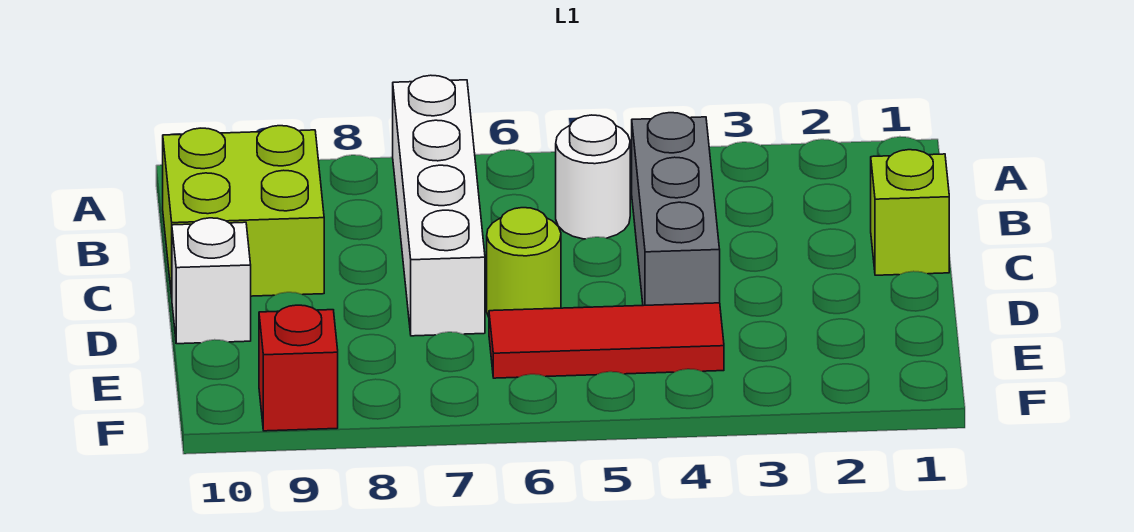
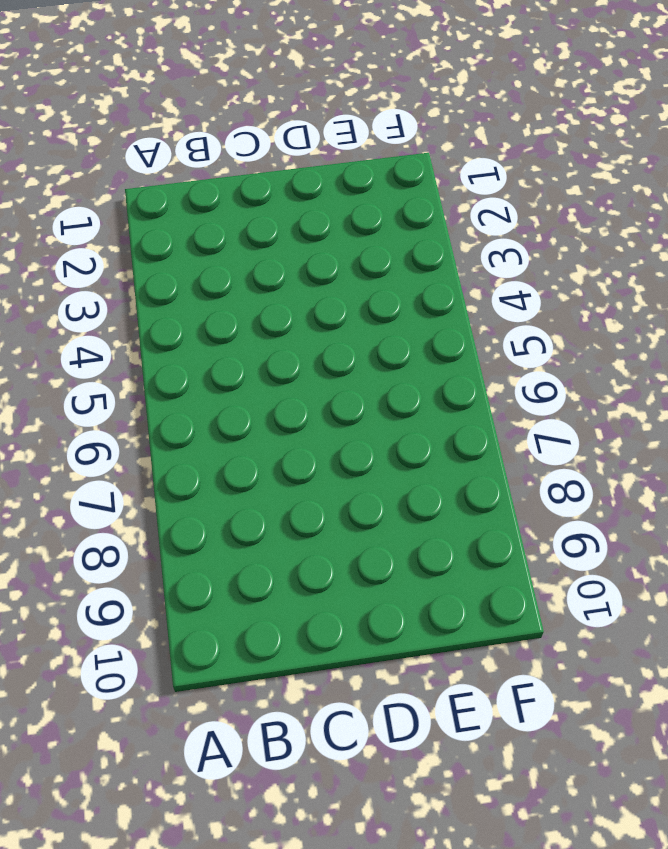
none -> white 1x4 brick [393,75,485,336]
none -> grey 1x3 brick [632,113,720,306]

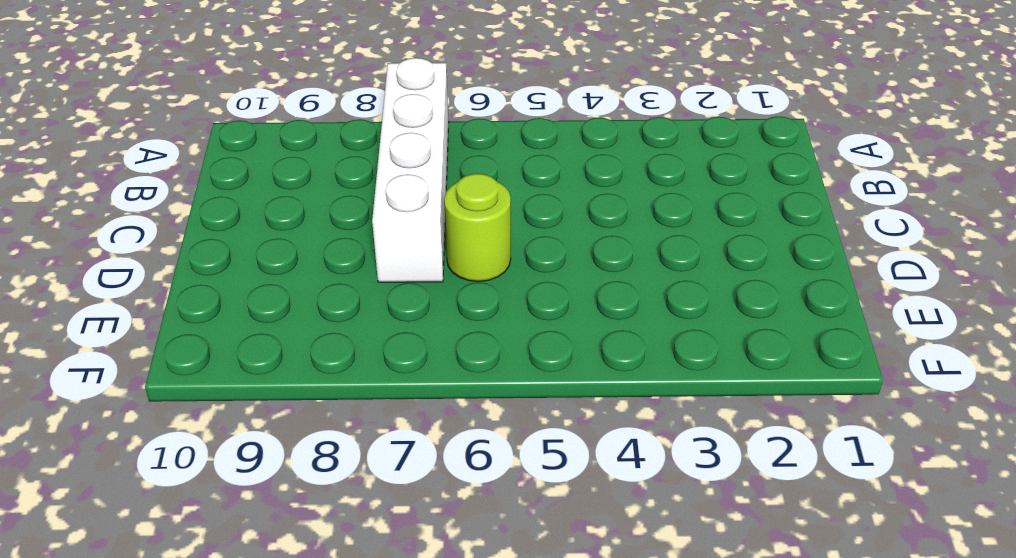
none -> grey 1x3 brick [632,113,720,306]
none -> white 1x1 round brick [556,115,630,239]

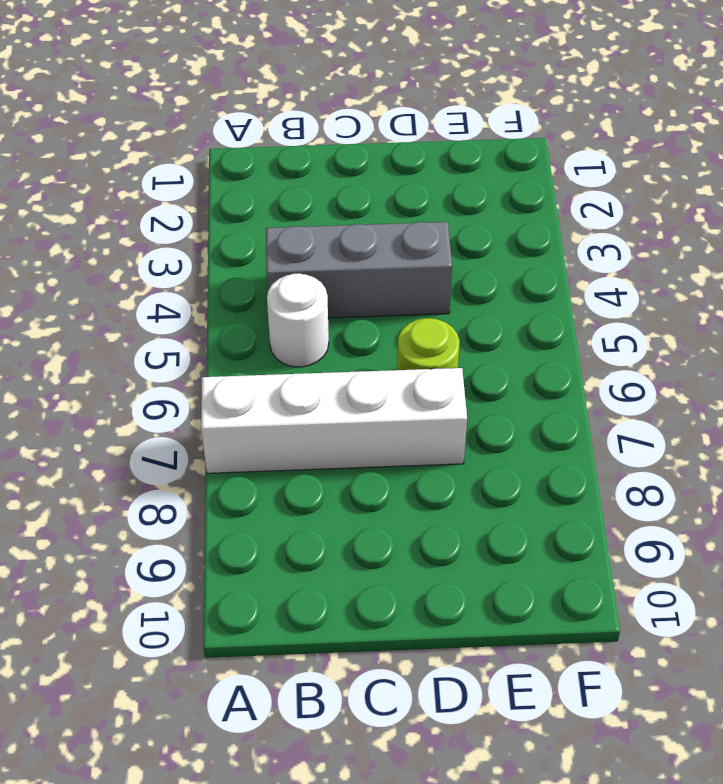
none -> lime 2x2 brick [163,126,324,297]
none -> lime 1x1 brick [871,150,949,275]

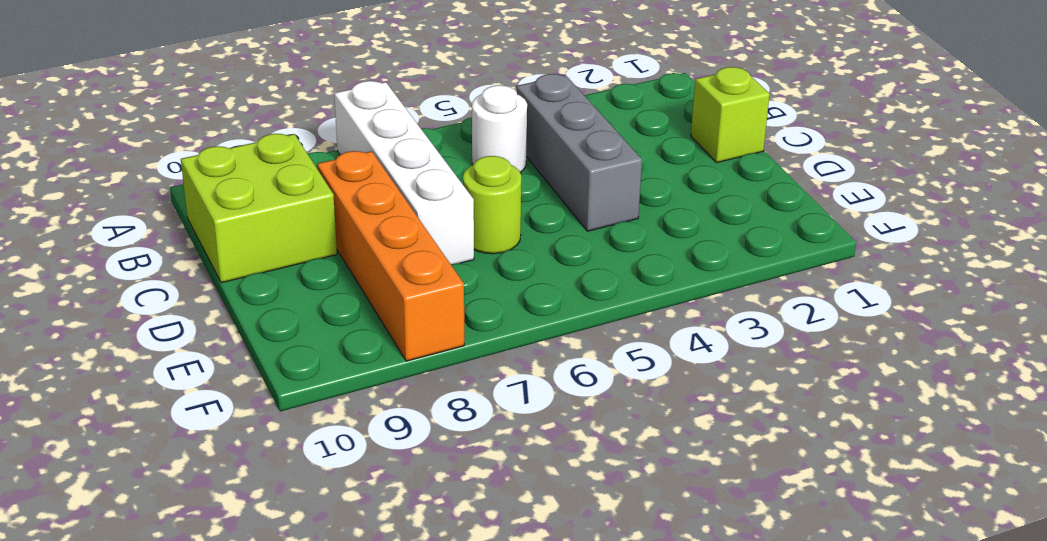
orange 1x4 brick [317,151,464,361] -> none
none -> white 1x1 brick [172,218,251,344]
none -> red 1x3 tile [489,303,724,378]

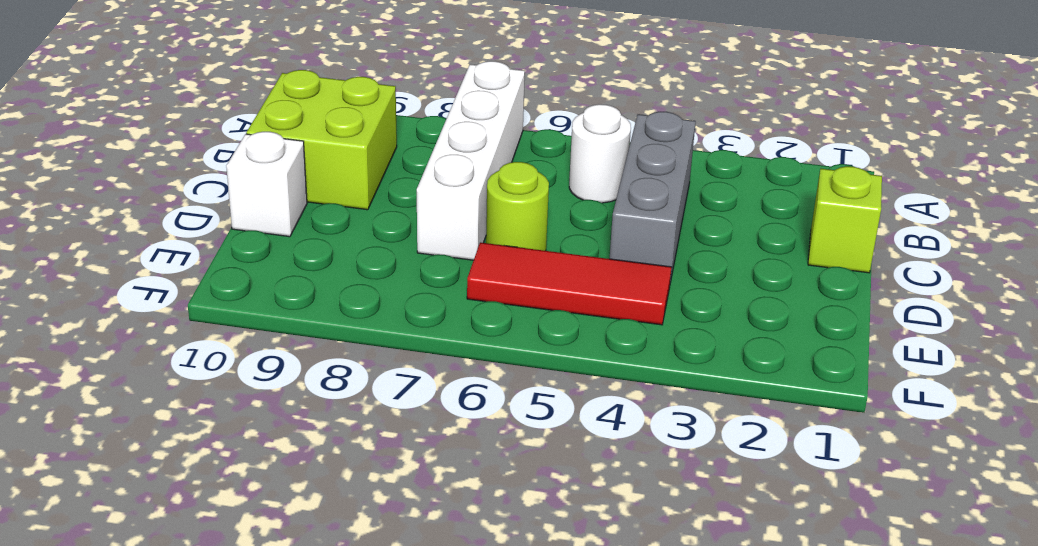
none -> red 1x1 brick [259,305,338,431]

